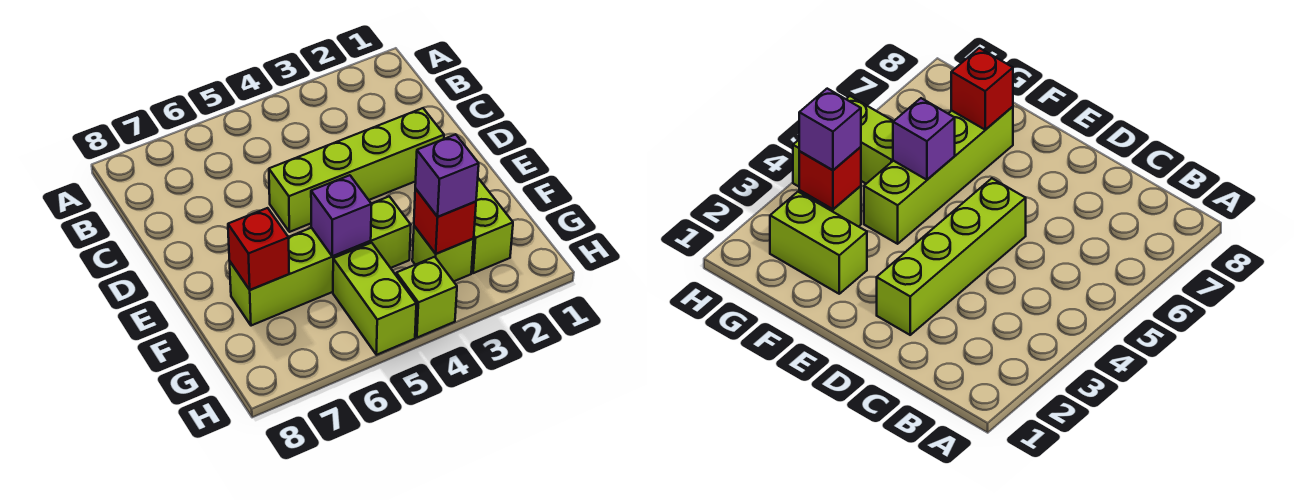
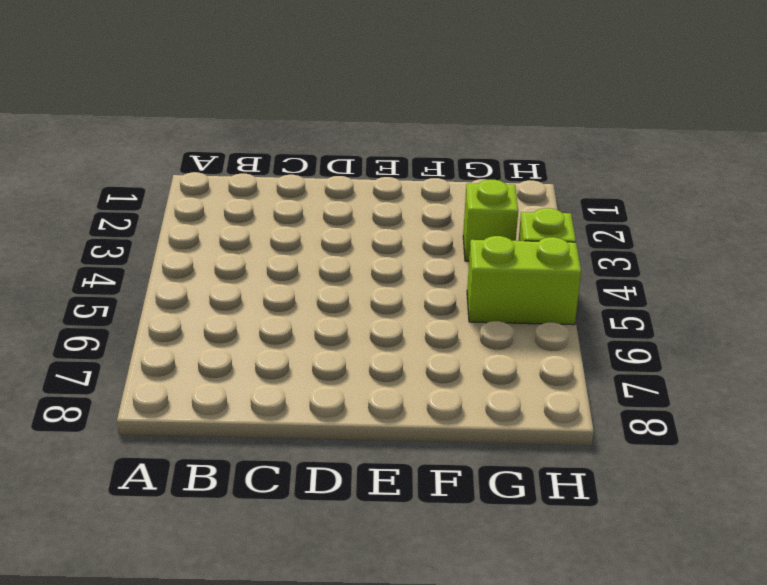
none -> lime 1x4 brick [269,108,444,232]
none -> lime 1x2 brick [472,178,513,273]

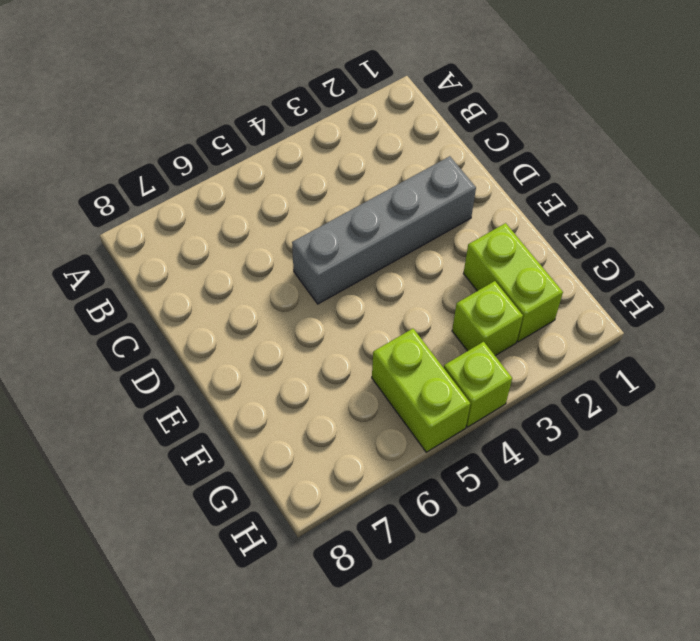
grey 1x4 brick [292,156,476,304] -> lime 1x4 brick [269,108,444,232]
none -> lime 1x4 brick [230,196,411,326]
none -> purple 1x1 brick [311,175,372,256]

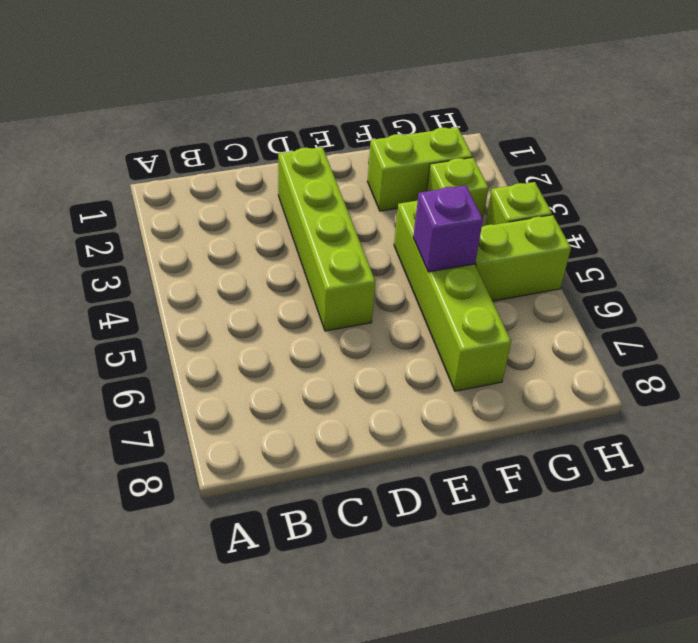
none -> red 1x1 brick [228,208,289,290]
none -> red 1x1 brick [414,188,476,254]

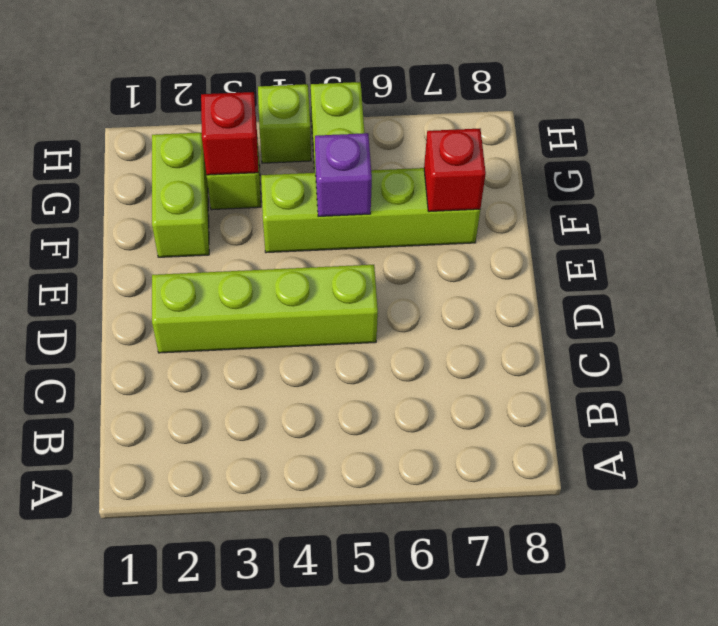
none -> purple 1x1 brick [415,134,479,217]

